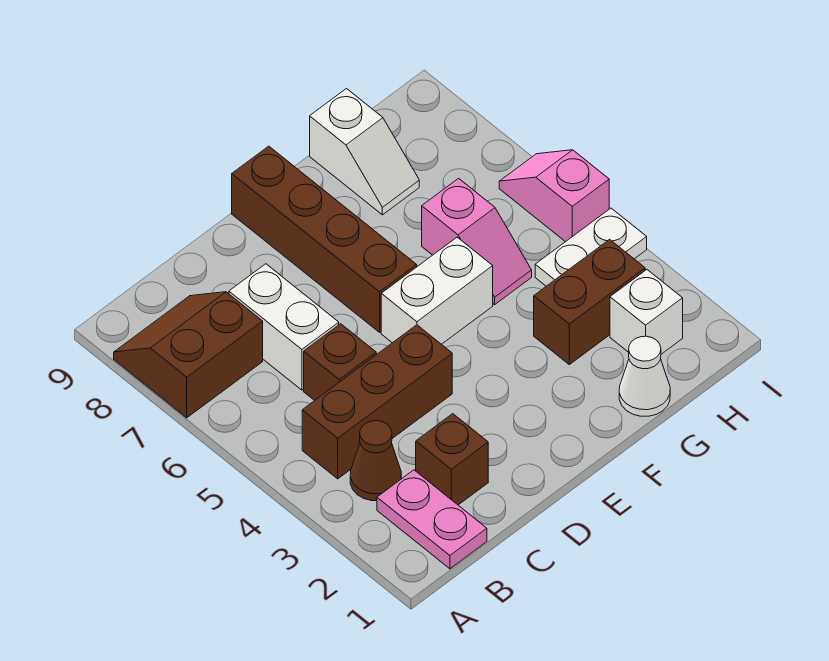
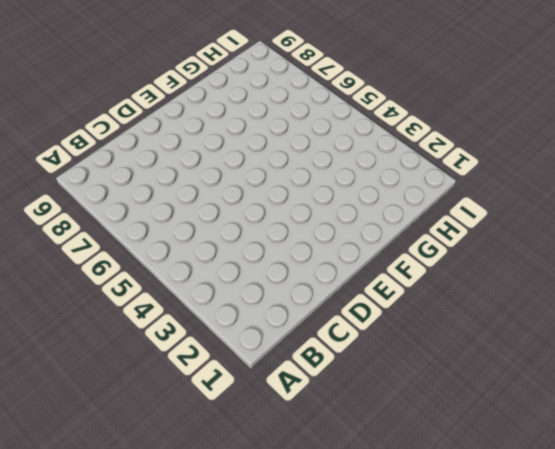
none -> brown 2x2 slope [114,292,263,418]
none -> pink 1x2 plate [377,470,487,569]
none -> brown 1x1 cone [350,421,401,501]

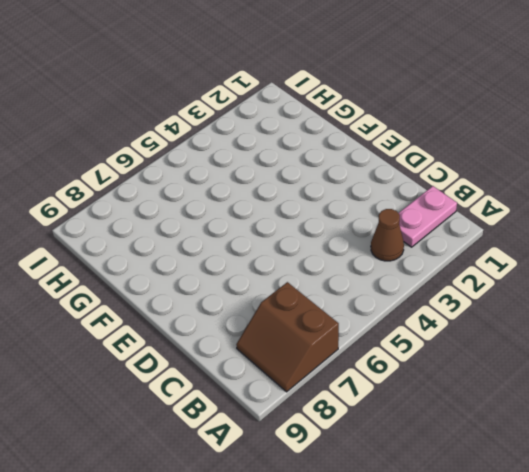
none -> brown 1x3 brick [302,325,452,479]
none -> brown 1x1 brick [416,414,488,505]
none -> brown 1x1 brick [304,324,376,400]

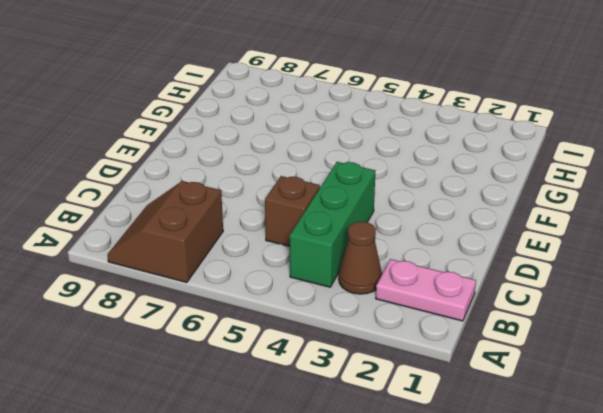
green 1x3 brick [290,162,376,287] -> brown 1x3 brick [302,325,452,479]
none -> brown 1x1 brick [416,414,488,505]
none -> white 1x2 brick [229,264,339,390]
none -> white 1x2 brick [381,237,493,344]

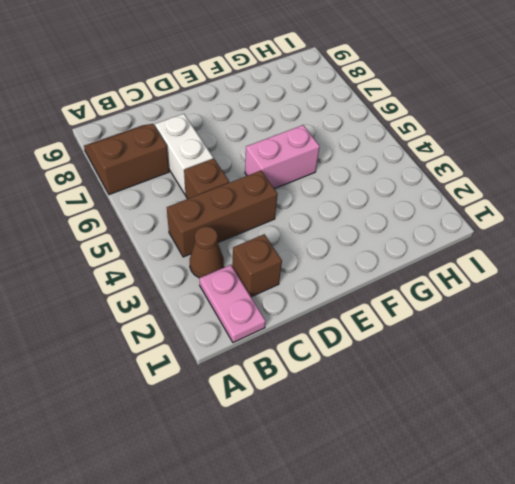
pink 1x2 brick [245,125,320,189] -> white 1x2 brick [381,237,493,344]
none -> brown 1x4 brick [232,146,417,332]
none -> white 1x1 cone [619,336,670,416]
none -> brown 1x2 brick [534,240,645,365]

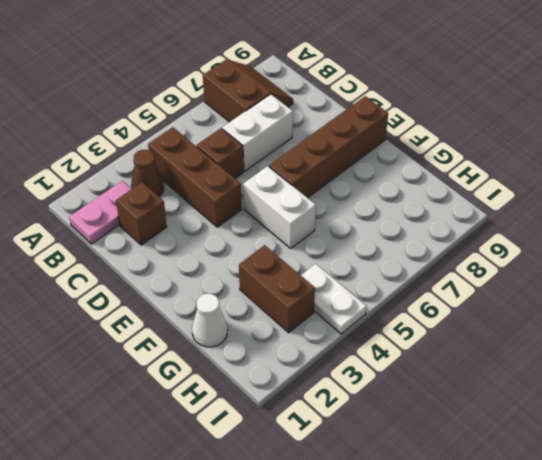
none -> pink 1x2 slope [422,178,532,305]
none -> white 1x2 slope [310,89,419,215]
none -> white 1x1 brick [610,270,683,354]

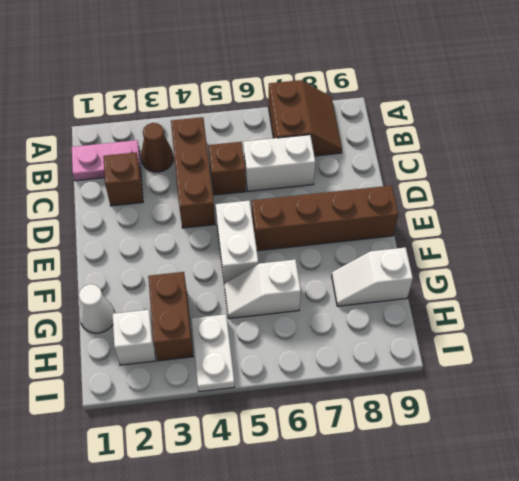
white 1x2 slope [224,260,301,319] -> pink 1x2 slope [422,178,532,305]
none -> pink 1x2 slope [499,150,609,242]

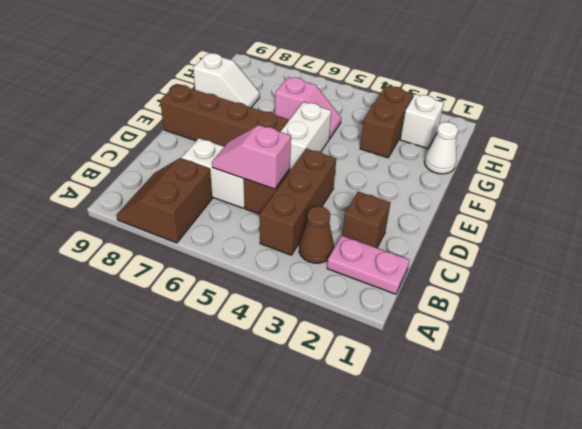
pink 1x2 slope [212,125,291,189] -> pink 1x2 slope moved to [499,150,609,242]
none -> white 1x2 plate [535,208,647,286]

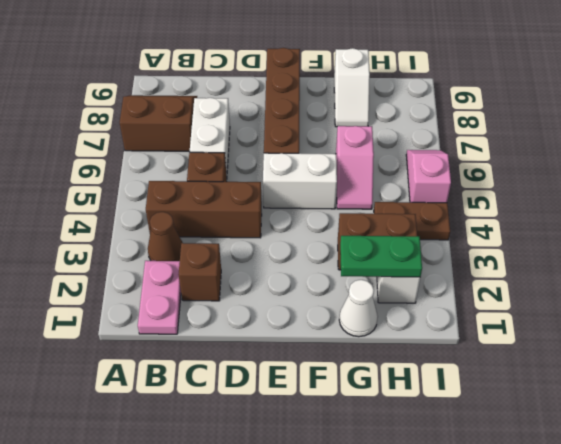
green 1x2 plate [340,236,422,277] -> none
brown 1x2 plate [374,202,450,240] -> white 1x2 plate [535,208,647,286]

